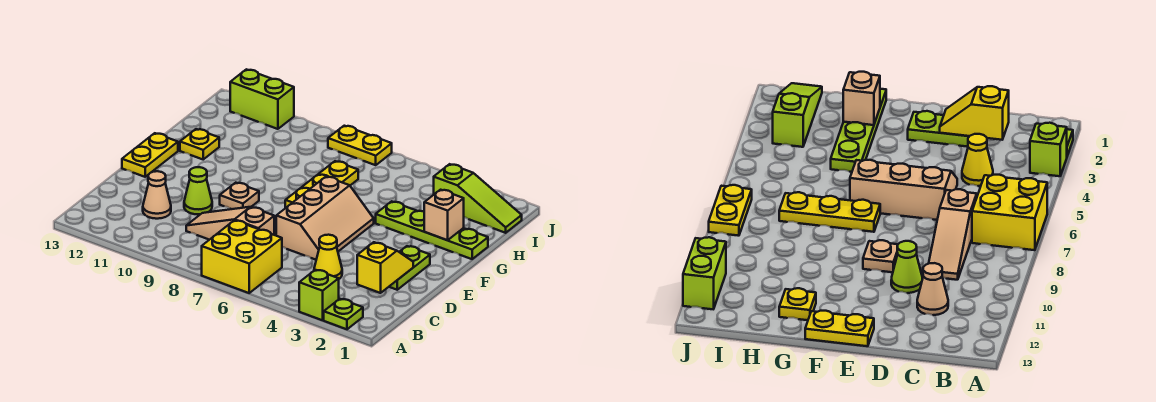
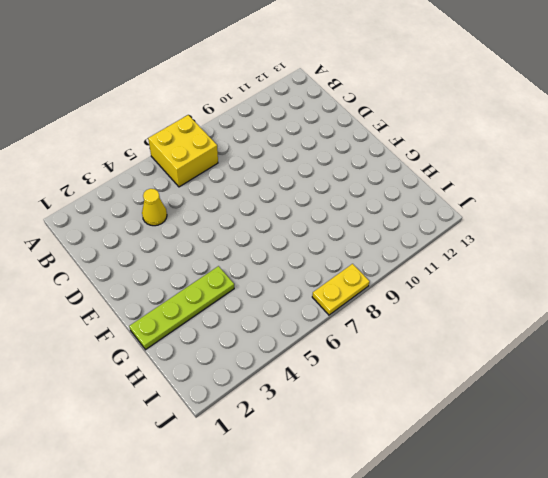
none -> lime 1x1 plate [324,299,363,329]
none -> lime 1x1 brick [299,270,339,320]
none -> tan 1x3 slope [186,207,274,240]

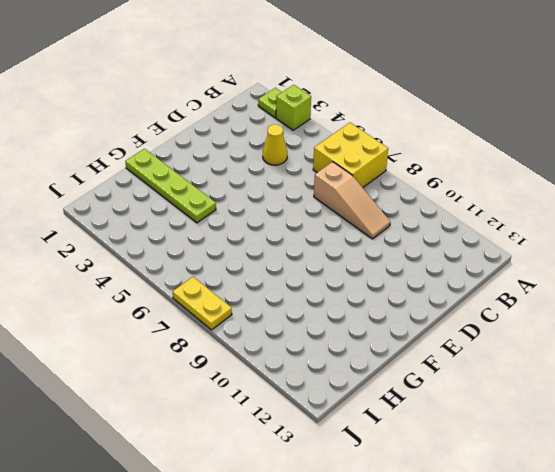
none -> tan 1x1 cone [143,171,171,219]
none -> lime 1x2 plate [389,246,430,290]
none -> tan 2x3 slope [276,177,374,260]

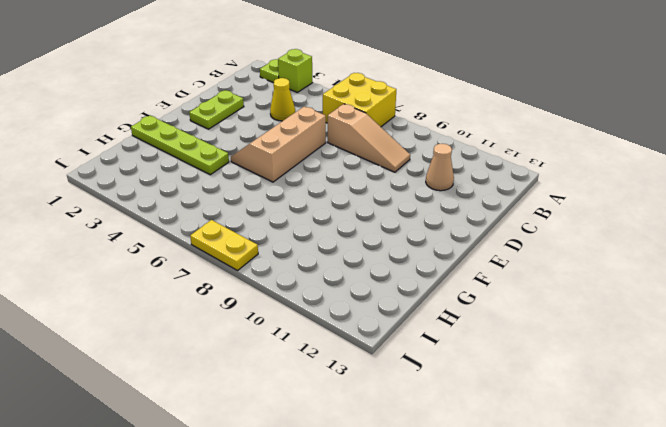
none -> lime 1x1 cone [184,167,212,214]
none -> tan 1x1 plate [220,183,259,209]
none -> yellow 1x2 plate [122,133,178,177]

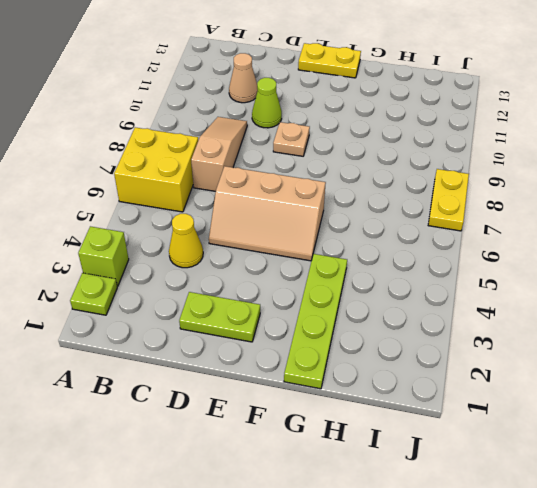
none -> yellow 1x3 plate [285,161,358,208]
none -> yellow 1x1 plate [180,129,219,159]
none -> lime 1x3 slope [434,164,522,233]

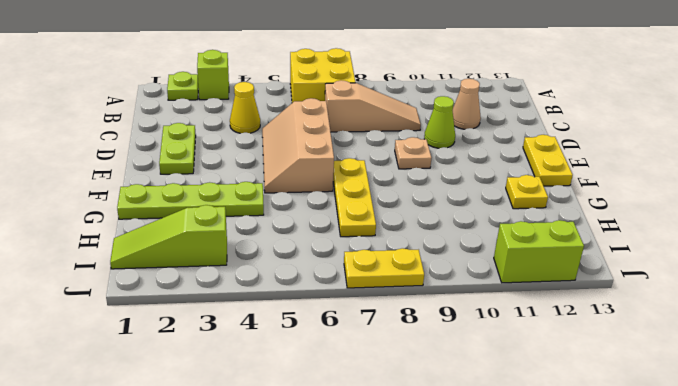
none -> yellow 1x2 slope [357,242,413,293]
none -> tan 1x1 brick [424,190,464,240]

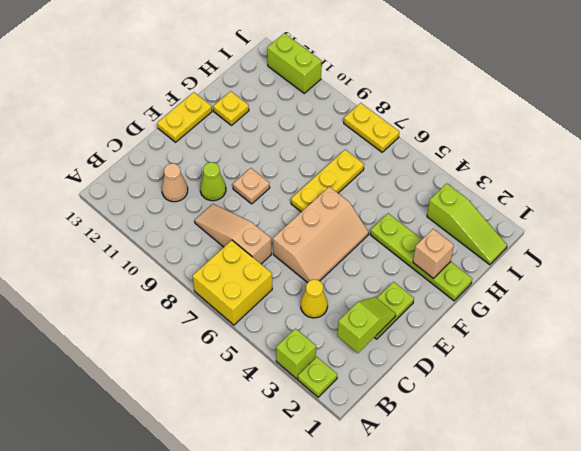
lime 1x2 slope [337,297,396,353] -> yellow 1x2 slope [357,242,413,293]

